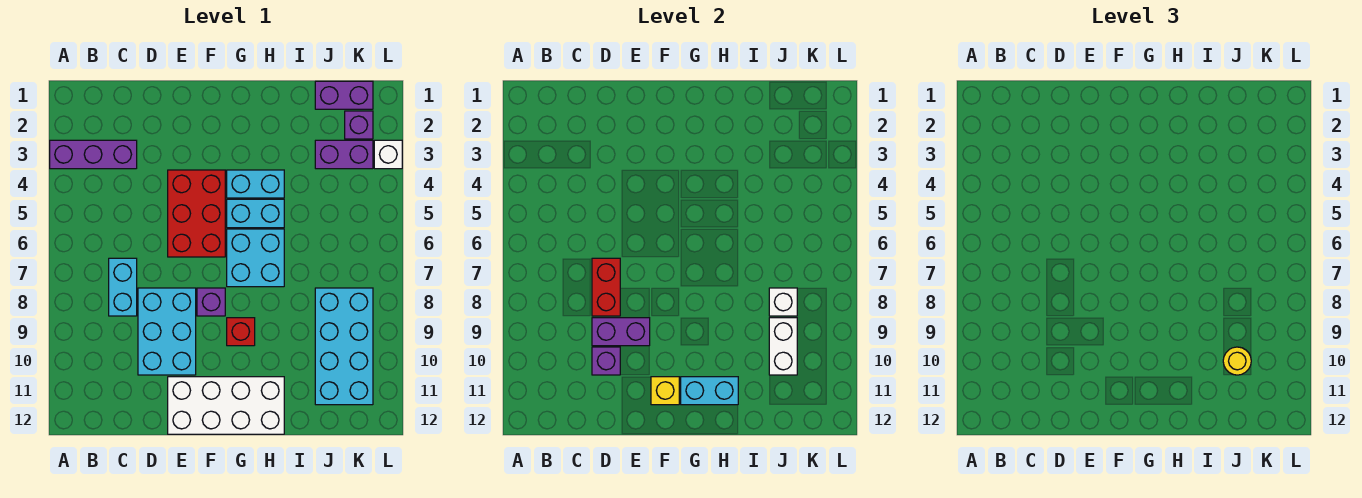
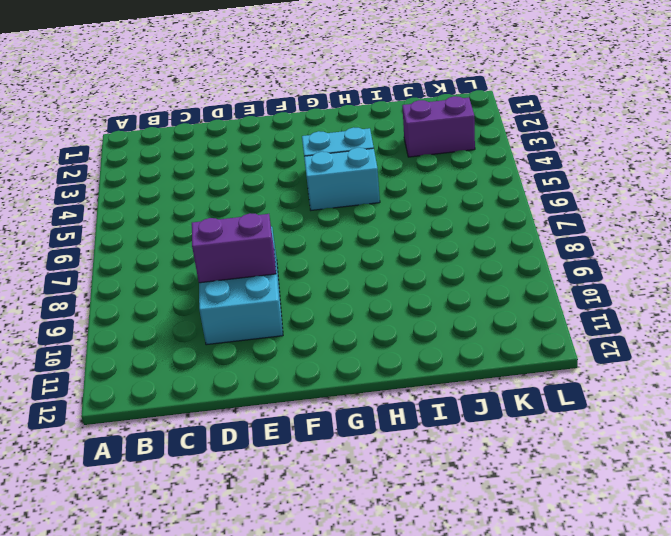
none -> purple 1x3 brick [50,140,137,169]
none -> cyan 1x2 brick [109,258,137,316]
none -> red 2x3 brick [168,170,225,257]

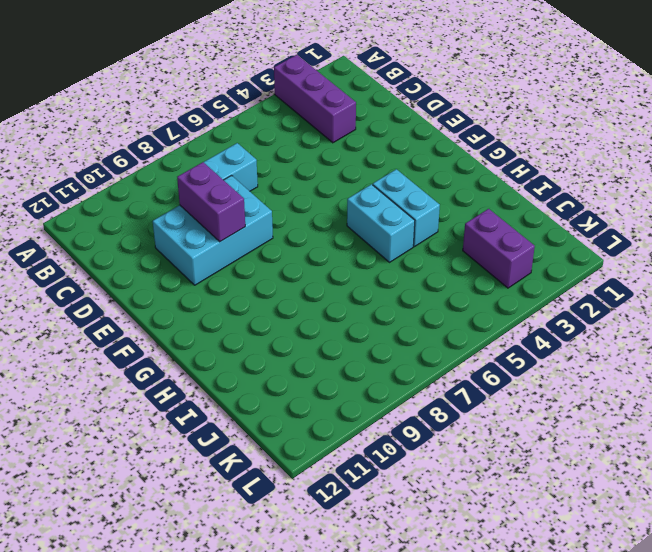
none -> red 2x3 brick [168,170,225,257]
none -> white 2x4 brick [168,377,284,434]
none -> purple 1x1 brick [197,288,225,316]

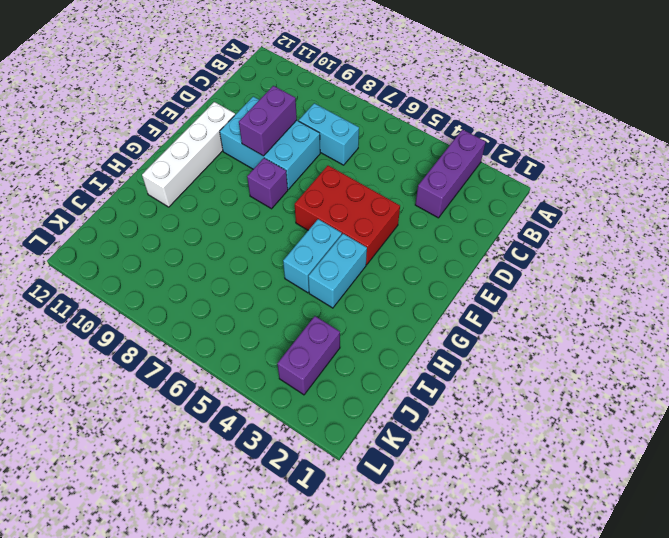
white 1x4 brick [142,102,235,207] -> white 2x4 brick [168,377,284,434]
none -> cyan 2x2 brick [227,229,284,287]
none -> red 1x1 brick [227,318,255,346]
none -> purple 1x2 brick [315,81,373,109]

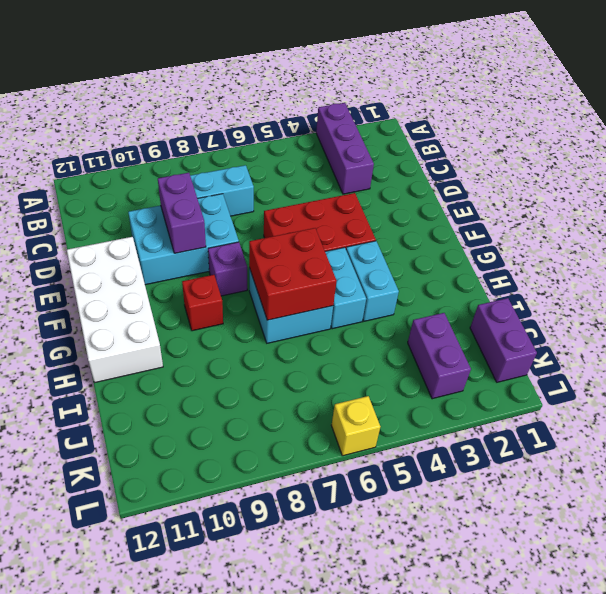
red 2x2 brick [249,228,336,320] -> none
yellow 1x1 brick [331,396,380,456] -> yellow 1x1 brick moved to [651,377,679,405]
none -> cyan 2x4 brick [315,288,373,405]
none -> purple 1x1 brick [345,111,373,139]
none -> white 1x1 brick [374,140,402,169]

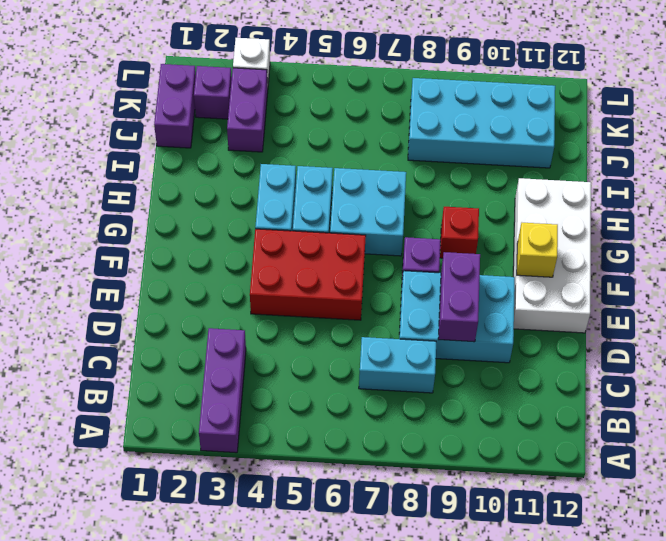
none -> red 1x2 brick [592,258,620,316]
none -> purple 1x1 brick [592,347,620,375]
none -> cyan 1x2 brick [681,377,738,405]

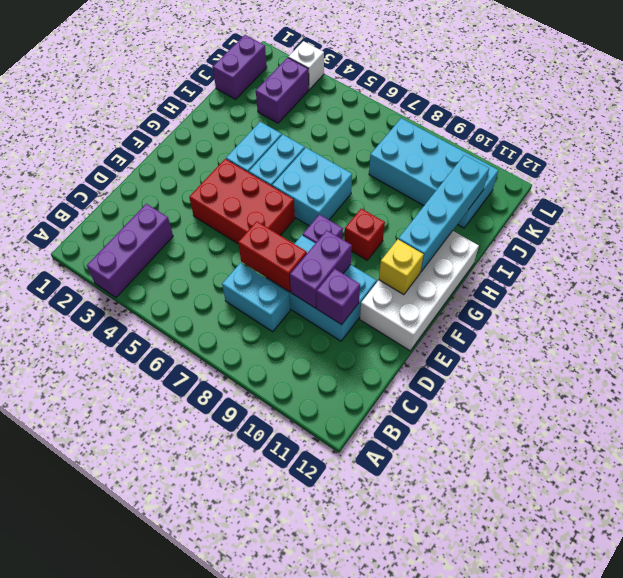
cyan 1x4 brick [398,155,489,272] -> cyan 1x2 brick [681,377,738,405]
none -> purple 1x1 brick [345,111,373,139]
none -> white 1x1 brick [769,288,797,316]
none -> white 1x2 brick [769,318,797,375]

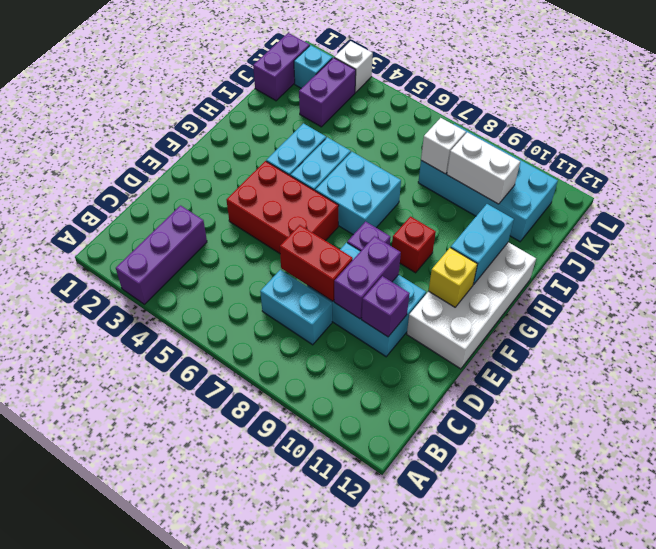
cyan 1x1 brick [294,45,332,88] -> purple 1x1 brick [345,111,373,139]
none -> yellow 1x1 round brick [1223,347,1251,375]

